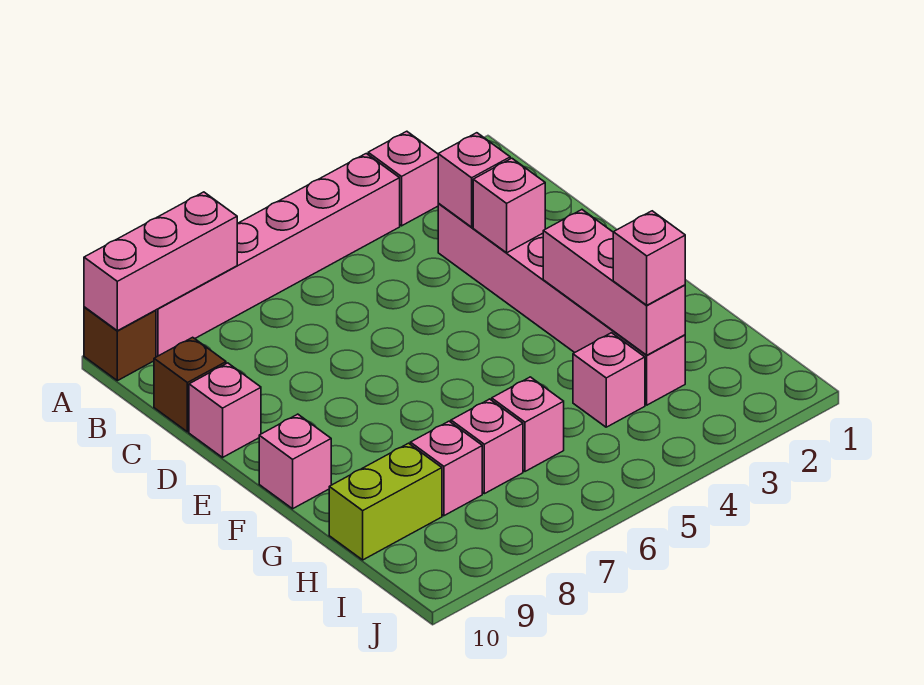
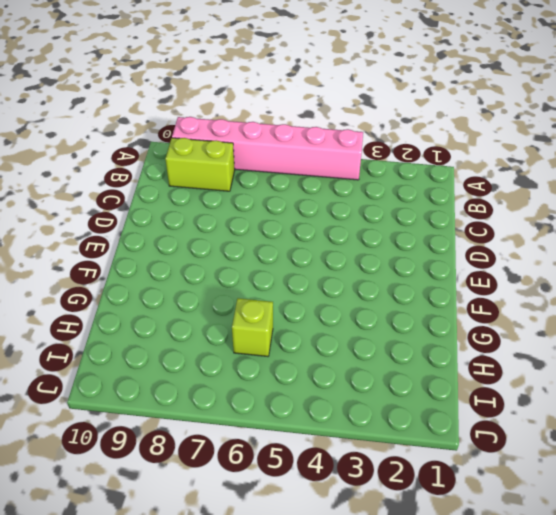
lime 1x2 brick [165,138,235,191] -> lime 1x2 brick moved to [329,443,442,560]
lime 1x1 brick [232,298,273,356] -> pink 1x1 brick [492,377,564,471]
none -> pink 1x1 brick [368,131,438,226]
none -> brown 1x1 brick [84,307,156,381]
none -> pink 1x6 brick [438,203,685,405]

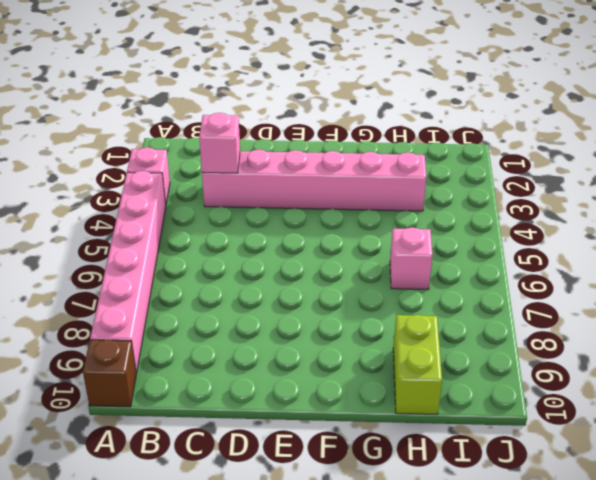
none -> brown 1x1 brick [154,337,226,432]
none -> pink 1x1 brick [189,363,261,457]
none -> pink 1x1 brick [259,414,331,509]

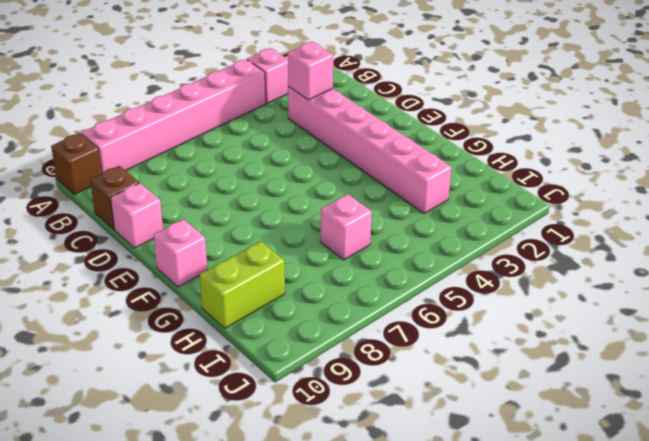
none -> pink 1x1 brick [573,333,645,427]
none -> pink 1x1 brick [451,399,523,494]
none -> pink 1x1 brick [410,421,482,516]

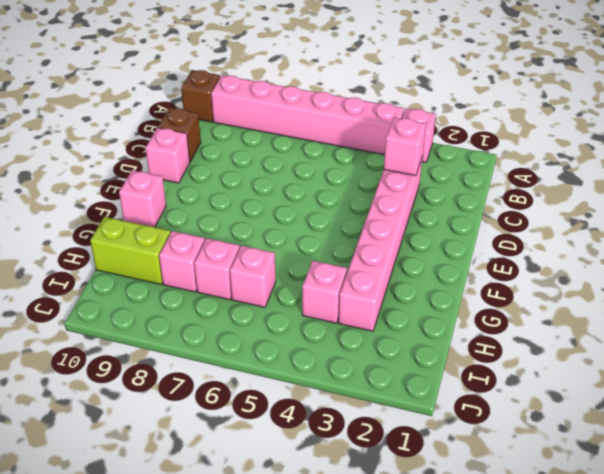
none -> pink 1x3 brick [84,192,237,331]
none -> pink 1x1 brick [473,158,545,253]
none -> pink 1x3 brick [543,210,685,355]

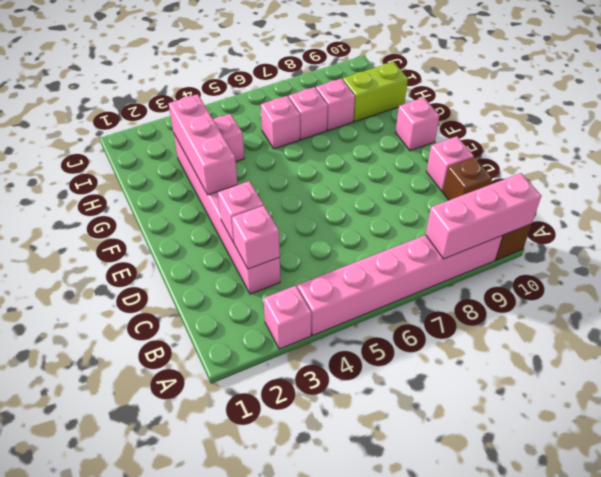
none -> pink 1x1 brick [613,211,685,305]

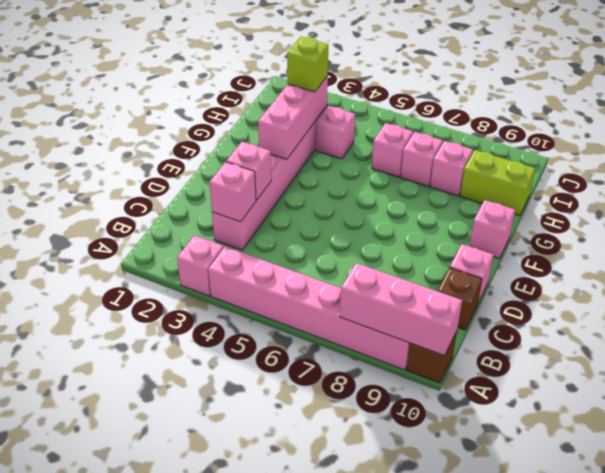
lime 1x1 brick [287,37,328,92] -> pink 1x1 brick [613,211,685,305]

